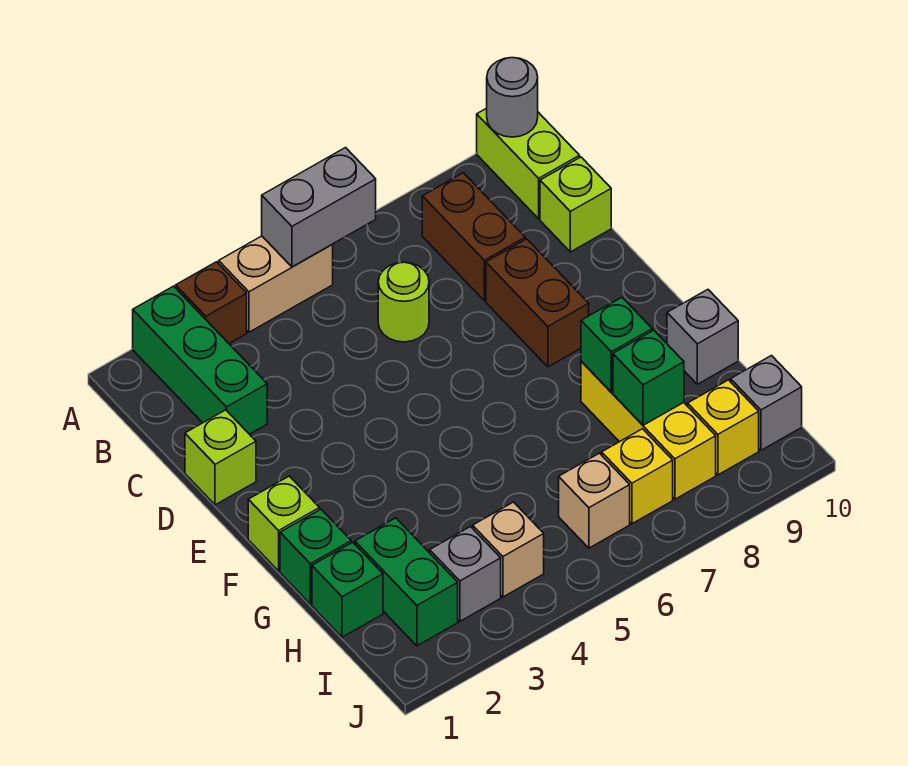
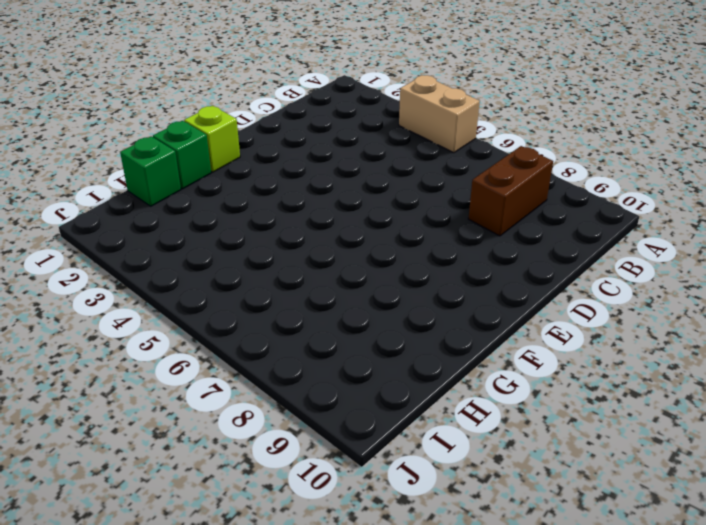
none -> green 1x3 brick [133,286,267,434]
none -> brown 1x1 brick [176,262,247,344]
none -> lime 1x2 brick [477,108,580,219]

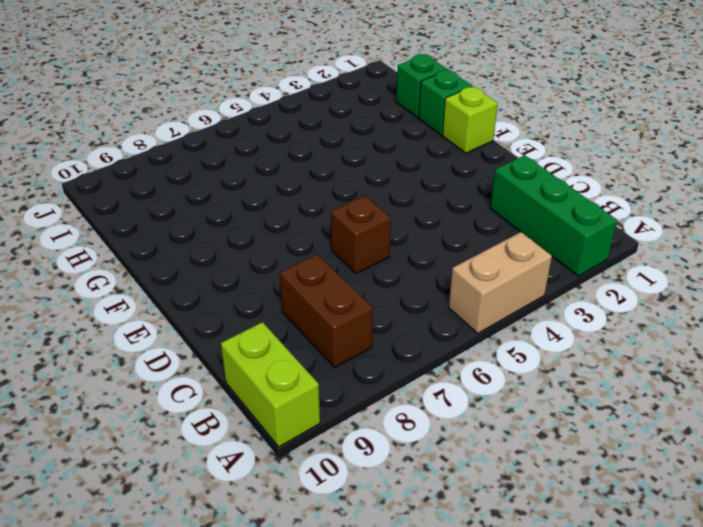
brown 1x1 brick [331,196,391,274] -> brown 1x1 brick moved to [176,262,247,344]
none -> lime 1x1 round brick [378,262,429,342]
none -> lime 1x1 brick [540,157,611,252]
none -> lime 1x1 brick [185,410,256,505]

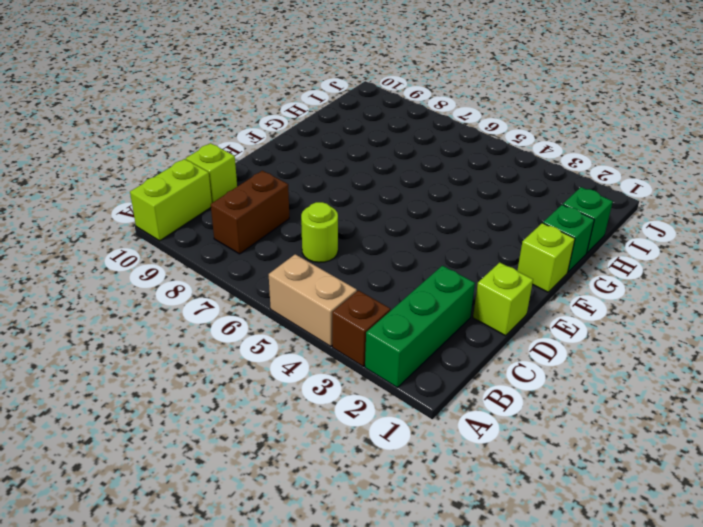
none -> brown 1x2 brick [486,239,589,367]
none -> yellow 1x3 brick [581,362,716,499]
none -> grey 1x1 brick [667,290,738,384]

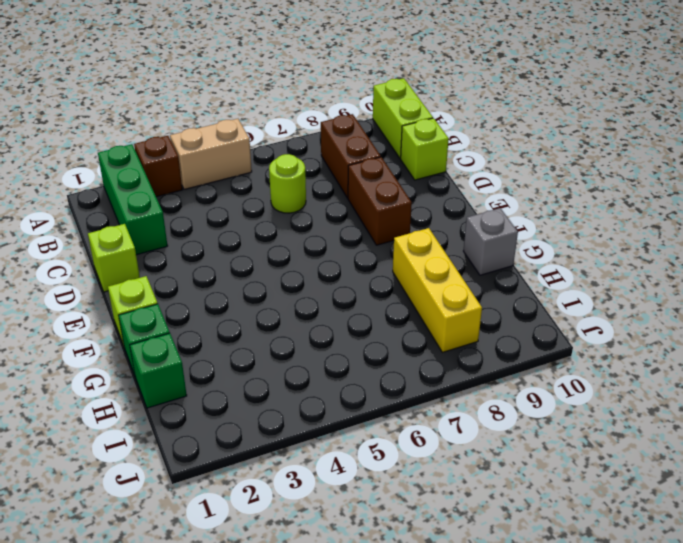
none -> green 1x2 brick [355,518,458,646]
none -> grey 1x1 brick [430,527,501,621]
none -> tan 1x1 brick [473,502,544,597]

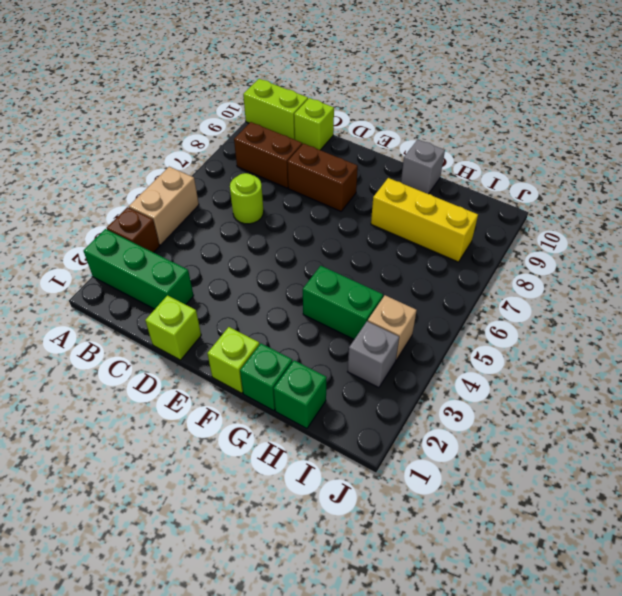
green 1x2 brick [303,266,383,339] -> green 1x2 brick moved to [355,518,458,646]
none -> tan 1x1 brick [559,453,630,548]
none -> yellow 1x1 brick [602,429,673,524]
none -> yellow 1x1 brick [688,380,759,475]

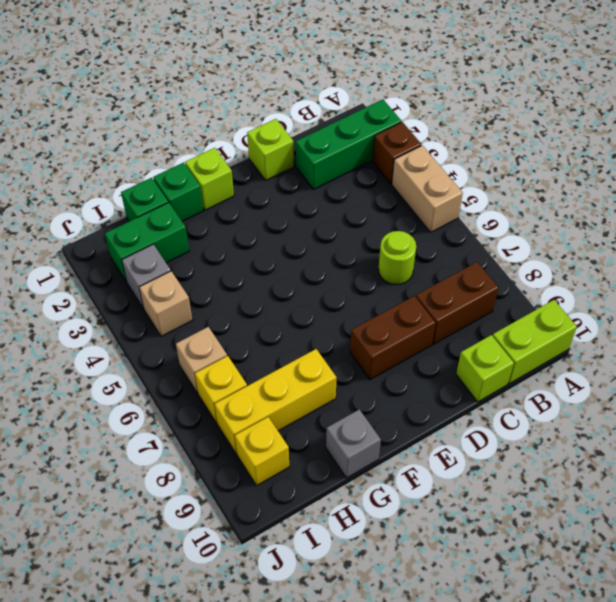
none -> grey 1x1 brick [731,356,802,450]
none -> grey 1x2 brick [262,148,376,267]
none -> grey 1x1 round brick [487,58,538,137]

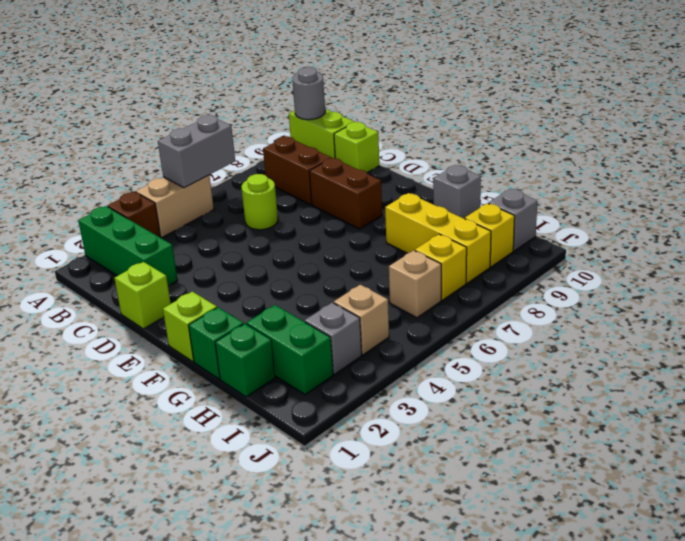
none -> green 1x1 brick [581,297,652,392]
none -> green 1x1 brick [613,330,684,425]

